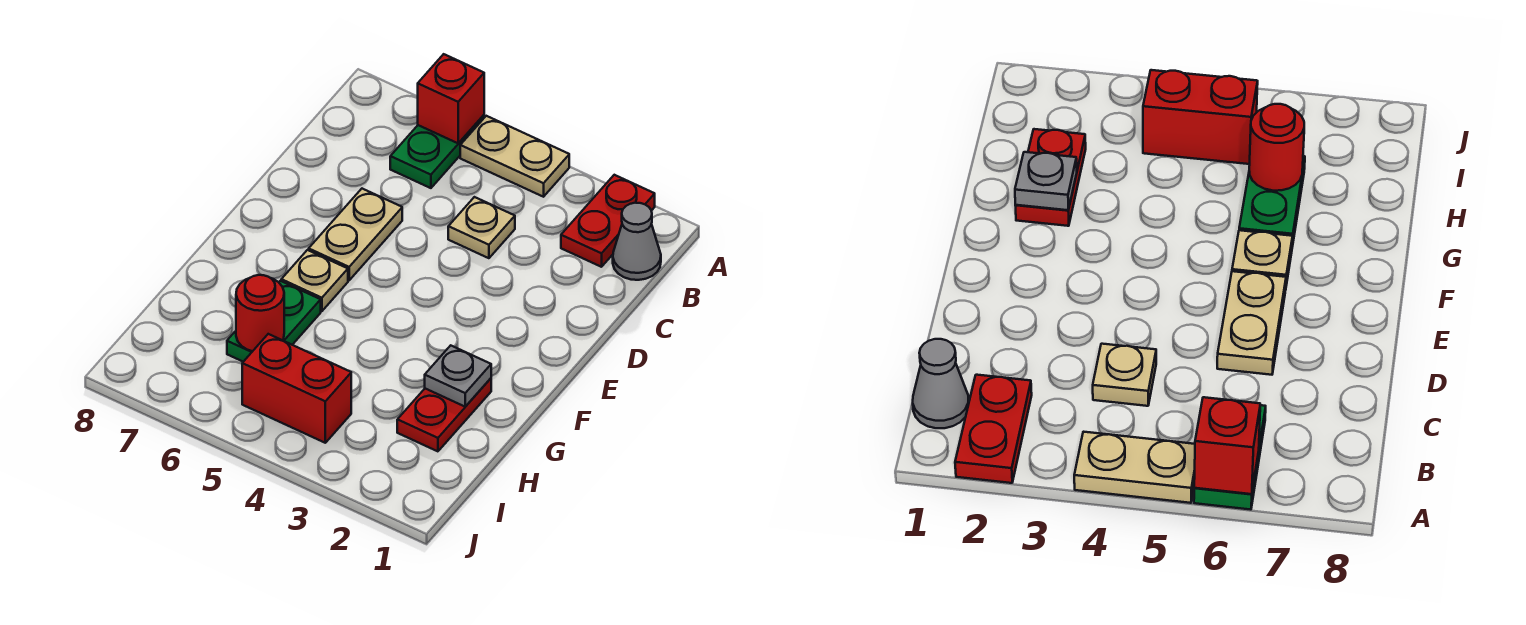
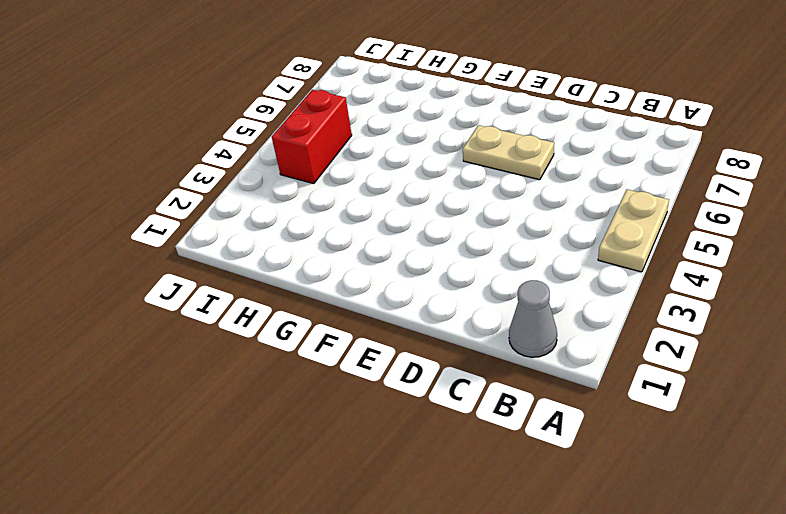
none -> red 1x2 plate [561,175,655,267]
none -> green 1x2 plate [390,115,484,188]
none -> tan 1x1 plate [448,197,515,258]

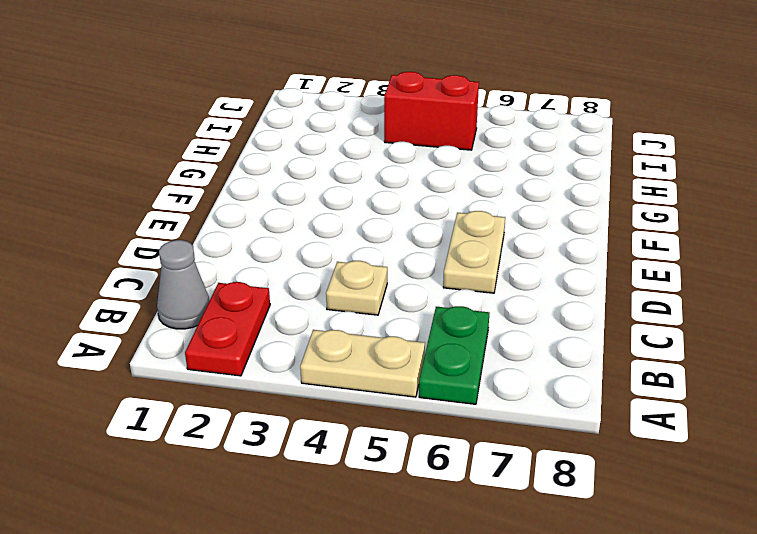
none -> tan 1x1 plate [281,250,348,311]
none -> red 1x2 plate [397,378,491,451]
none -> green 1x2 plate [227,281,321,362]

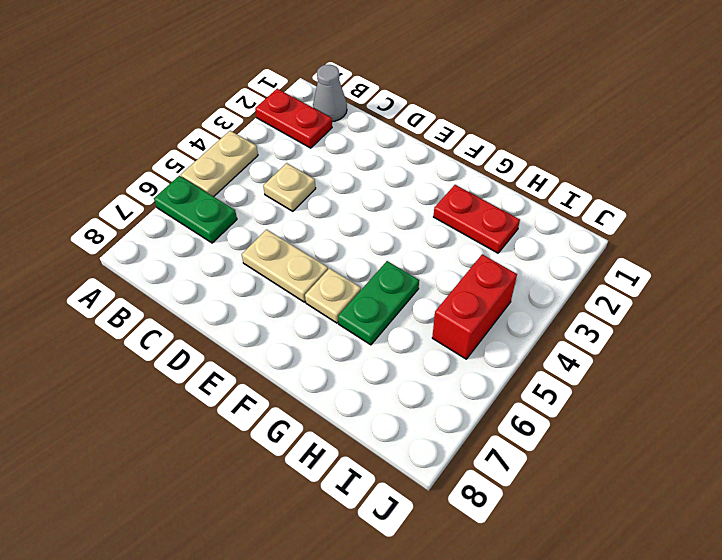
green 1x2 plate [338,261,419,345] -> green 1x2 plate turned to [227,281,321,362]
none -> red 1x1 brick [418,54,484,143]
none -> grey 1x1 plate [425,345,491,407]
none -> red 1x1 round brick [236,275,284,351]

